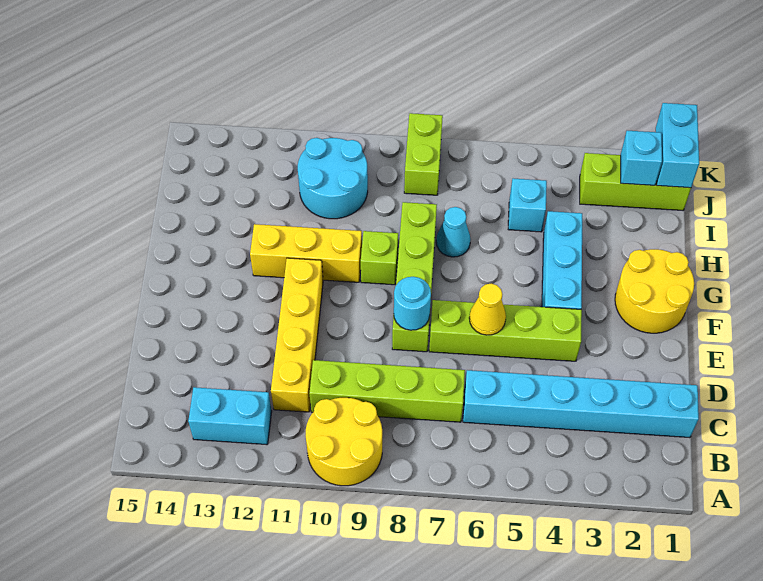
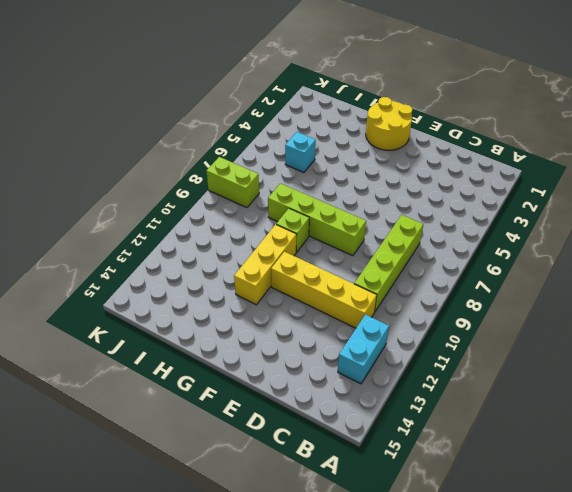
none -> yellow 2x2 round brick [306,398,382,486]
none -> cyan 1x6 brick [463,370,699,438]
none -> lime 1x4 brick [429,300,582,361]

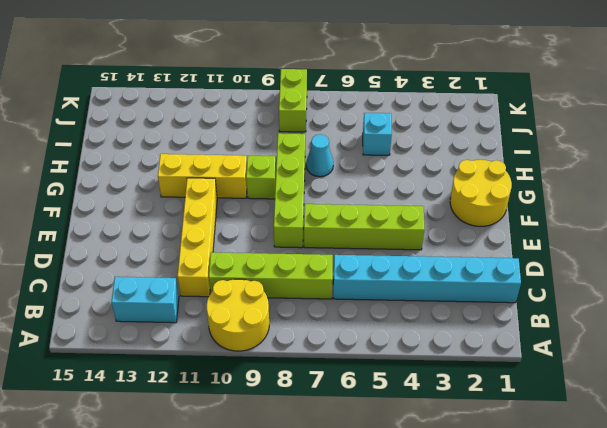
none -> cyan 1x3 brick [542,211,582,309]
none -> cyan 2x2 round brick [298,138,368,219]
none -> lime 1x3 brick [580,153,691,210]

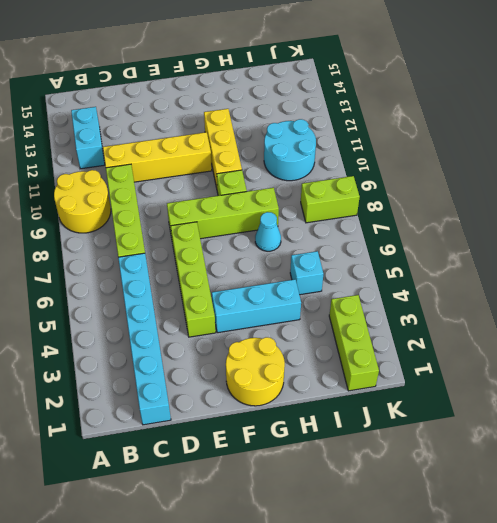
none -> yellow 1x1 cone [469,284,506,335]
none -> cyan 1x1 round brick [394,277,431,330]
none -> cyan 1x2 brick [656,103,699,188]

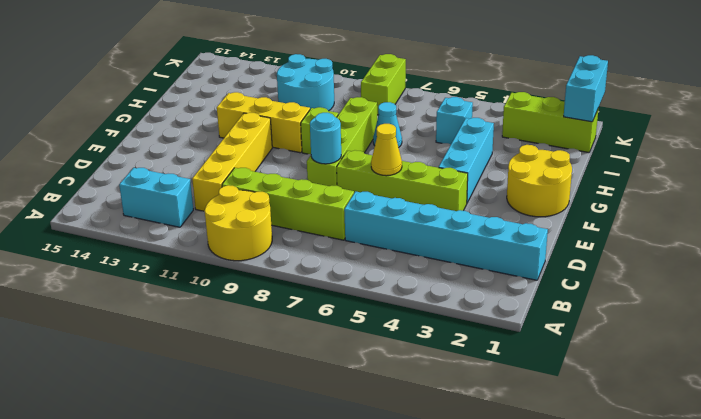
none -> cyan 1x1 brick [621,131,662,185]

